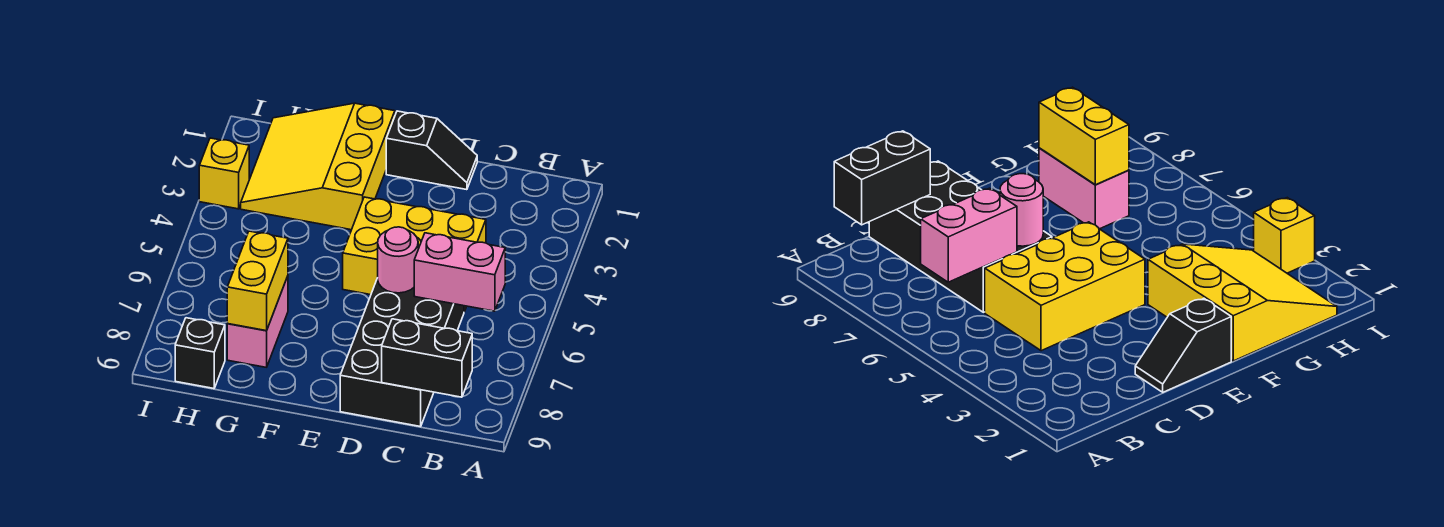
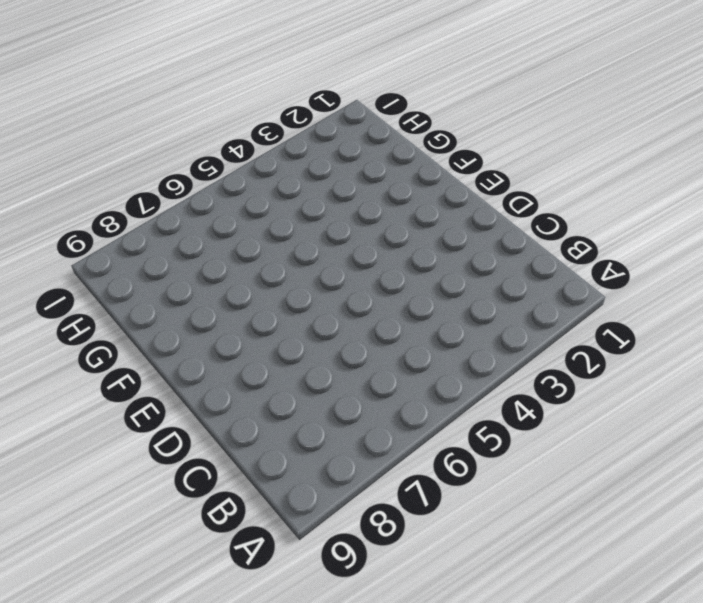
none -> yellow 2x3 brick [343,197,486,312]
none -> black 2x4 brick [340,278,464,427]

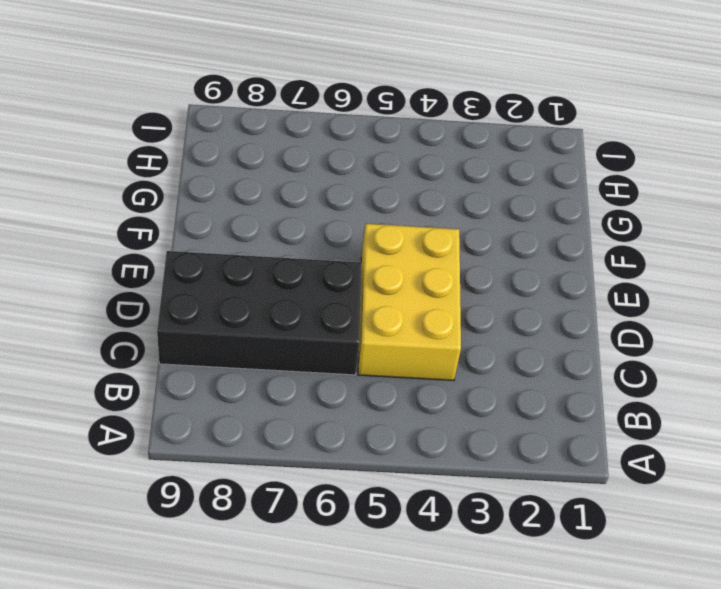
none -> black 1x2 slope [386,111,477,190]
none -> yellow 3x3 slope [241,103,395,230]

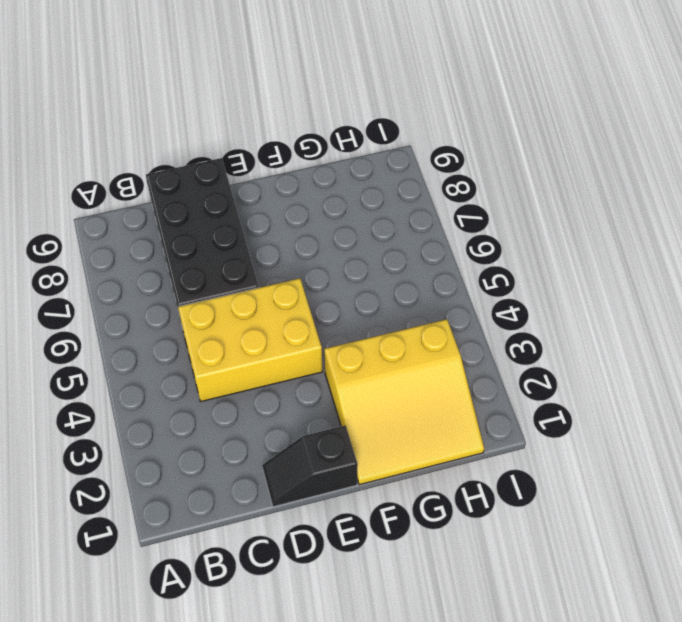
yellow 3x3 slope [324,319,484,485] -> yellow 3x3 slope turned to [241,103,395,230]
none -> pink 1x2 brick [227,276,288,367]
none -> black 1x1 brick [175,318,225,388]

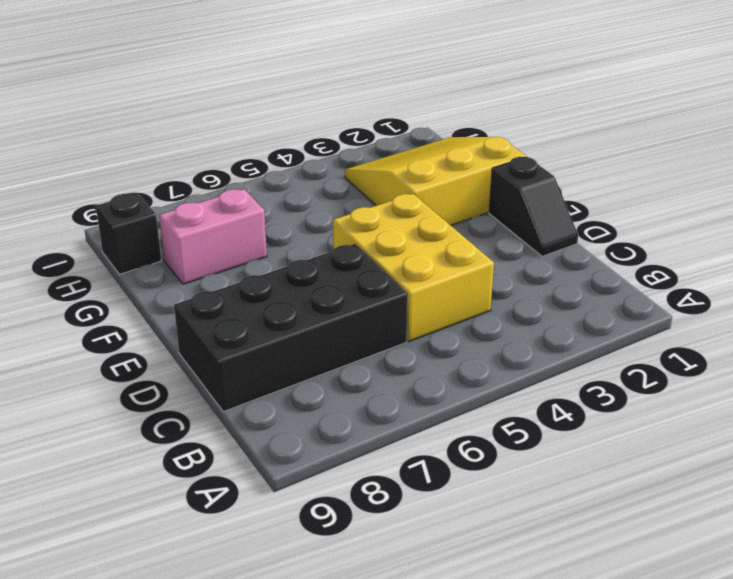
none -> yellow 1x1 brick [199,138,249,209]
none -> pink 1x2 brick [414,233,505,311]

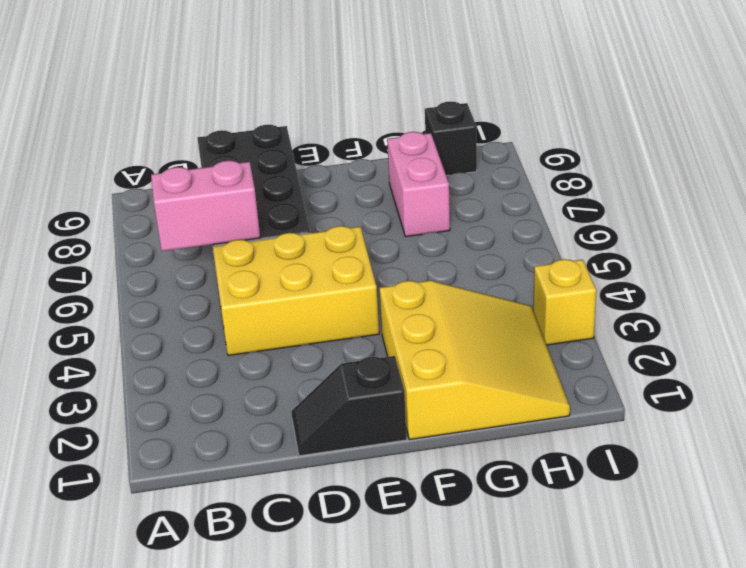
none -> black 1x2 brick [382,319,472,397]
none -> pink 1x1 round brick [378,227,418,293]

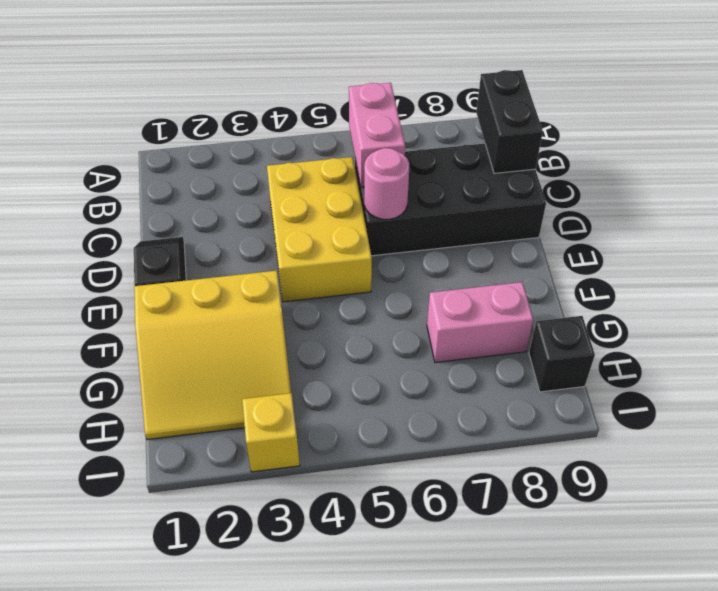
none -> yellow 1x2 brick [227,231,288,331]

